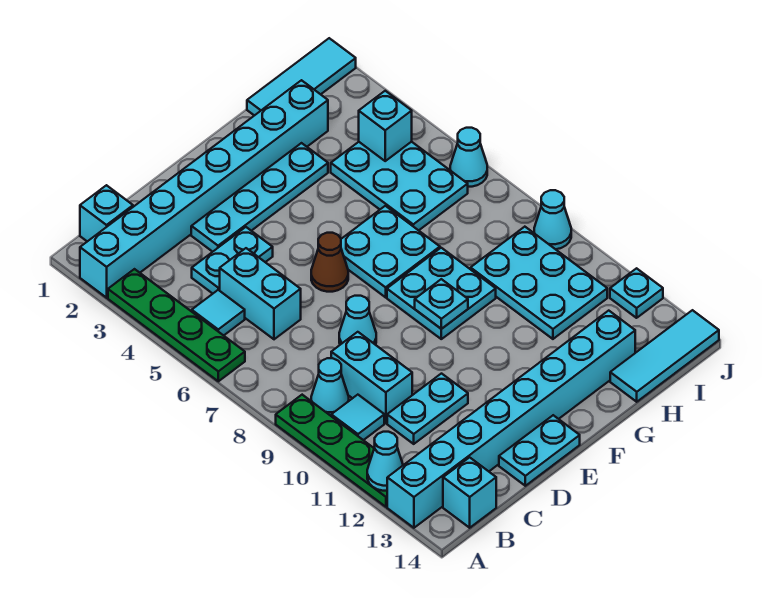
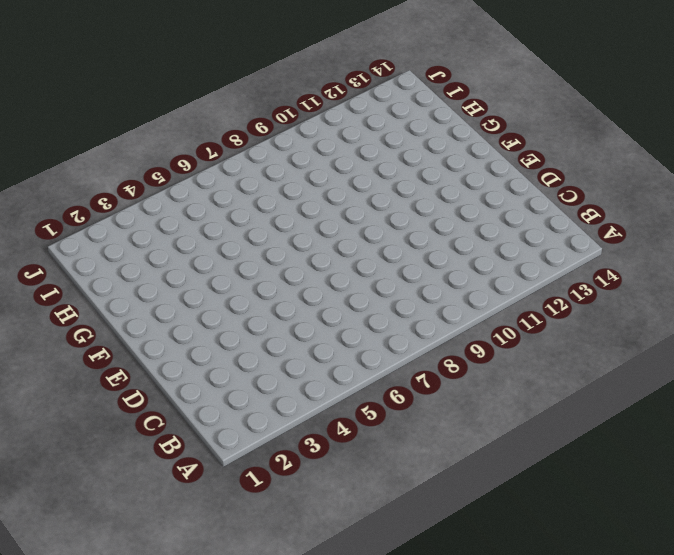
none -> cyan 1x8 brick [80,80,328,298]
none -> green 1x4 plate [108,269,245,381]
none -> green 1x4 plate [276,395,387,507]

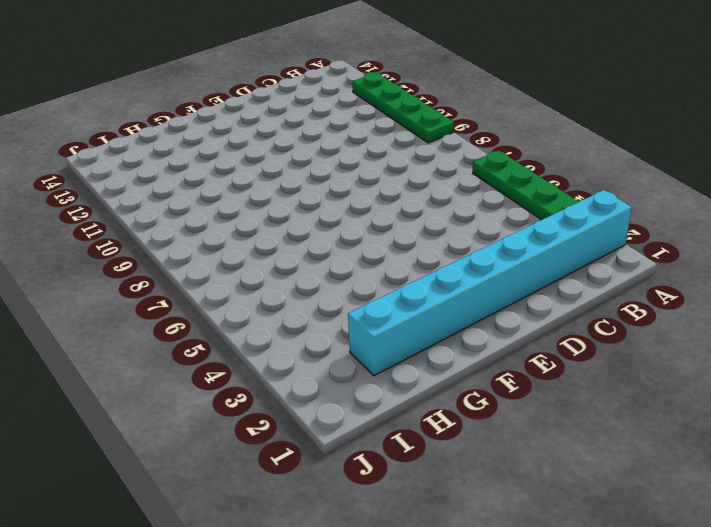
none -> cyan 1x8 brick [387,311,635,528]
none -> cyan 1x1 brick [80,185,133,241]
none -> cyan 1x1 tile [192,290,245,336]

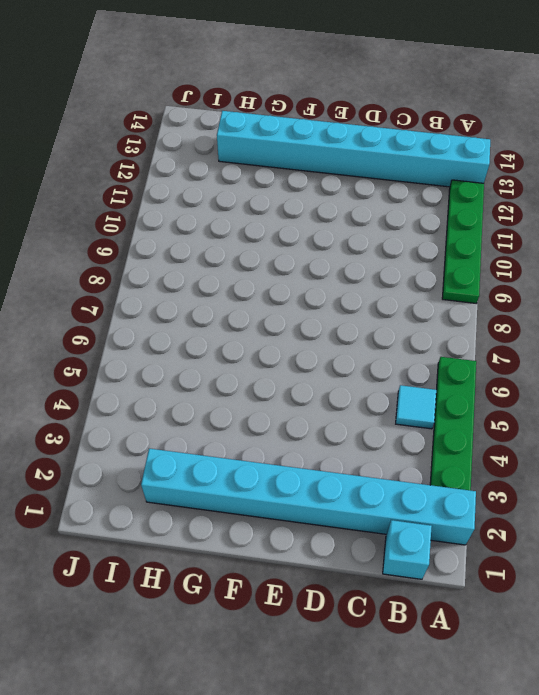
none -> cyan 1x1 cone [311,358,349,416]
none -> cyan 1x1 tile [331,395,384,440]
none -> cyan 1x1 brick [443,457,496,528]

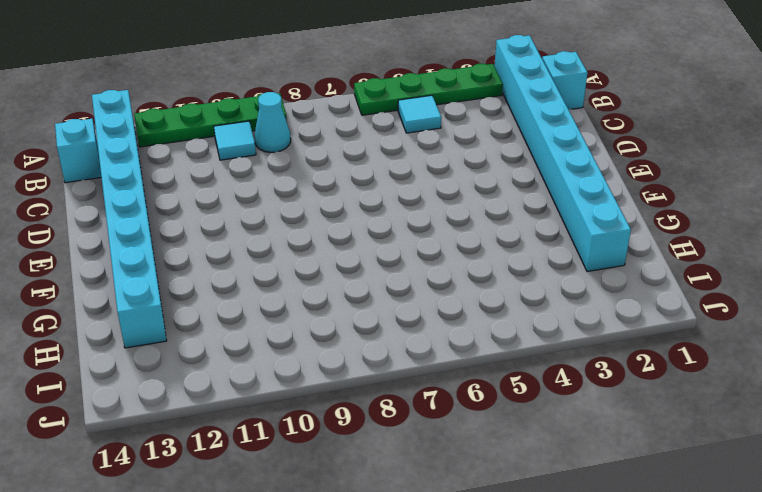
none -> cyan 1x2 plate [192,227,273,294]
none -> cyan 1x2 brick [220,248,301,339]
none -> cyan 1x2 brick [331,332,412,423]

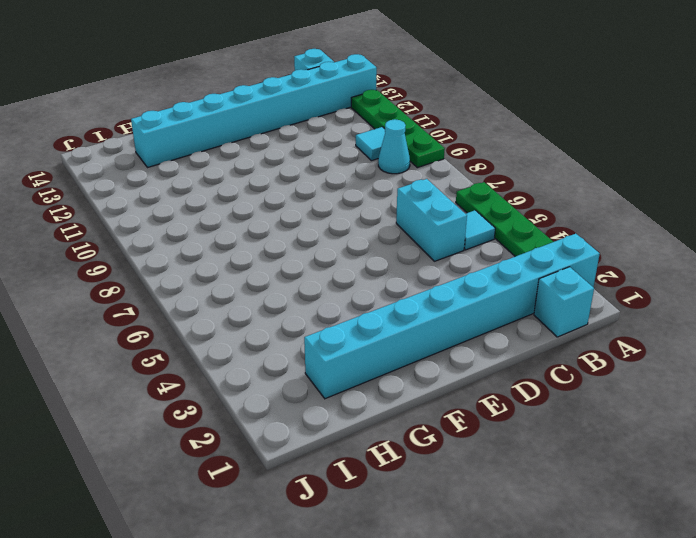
none -> cyan 1x2 plate [192,227,273,294]
none -> cyan 1x2 brick [331,332,412,423]
none -> cyan 1x2 plate [387,374,468,444]

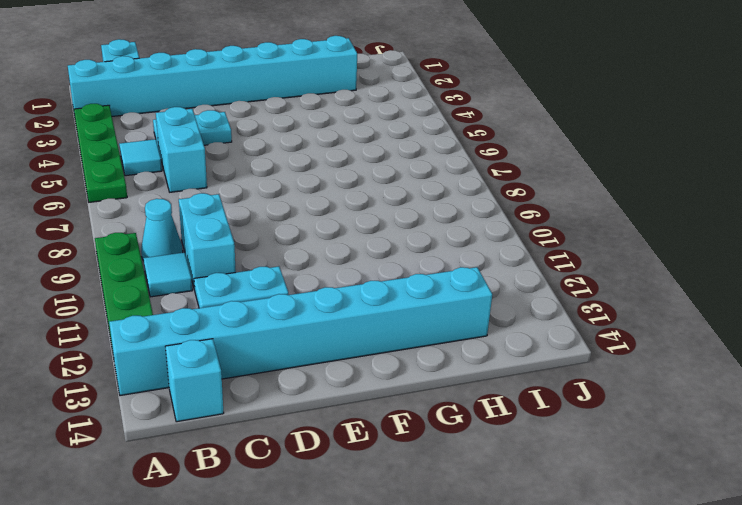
none -> cyan 1x4 plate [191,143,328,252]
none -> cyan 1x1 cone [339,296,376,345]
none -> cyan 1x2 plate [499,415,580,486]

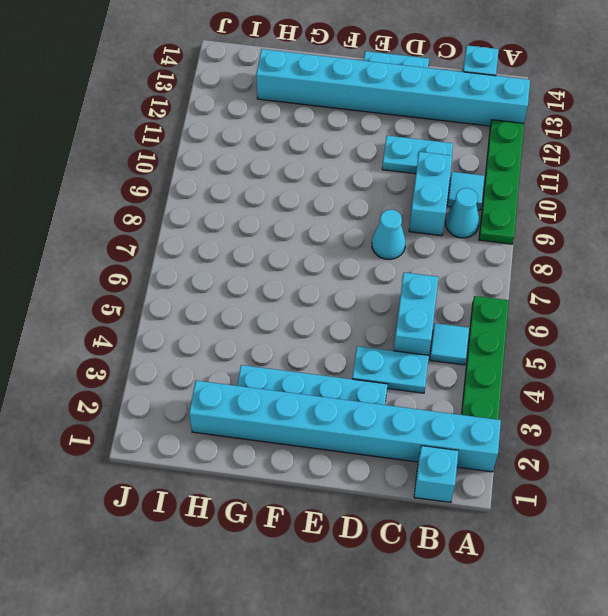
none -> brown 1x1 cone [311,233,348,292]
none -> cyan 2x2 plate [341,206,440,297]
none -> cyan 2x2 plate [387,248,496,339]

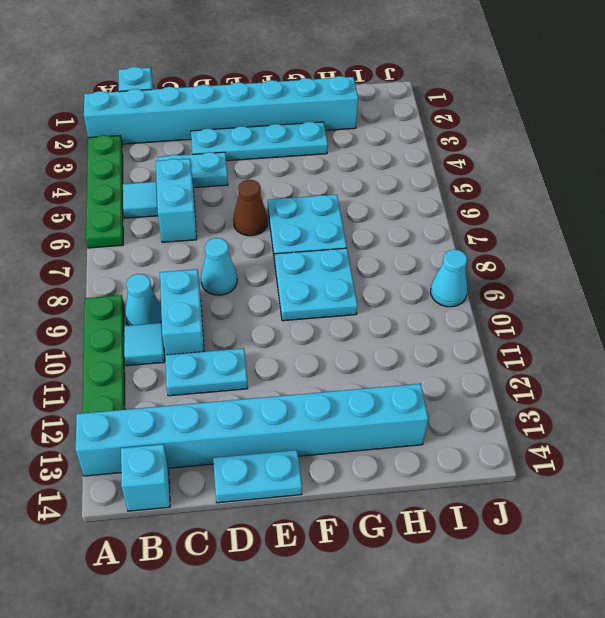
none -> cyan 1x3 tile [247,38,356,116]
none -> cyan 2x3 plate [331,142,468,230]
none -> cyan 2x3 plate [471,227,607,339]

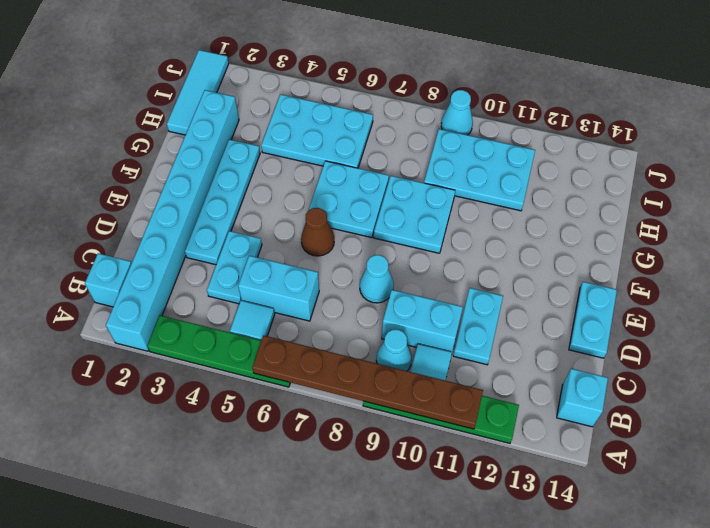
brown 1x6 plate [252,336,483,429] -> none
none -> cyan 1x8 brick [387,311,635,528]
none -> cyan 1x3 tile [610,310,719,402]
none -> cyan 1x1 cone [450,128,487,187]

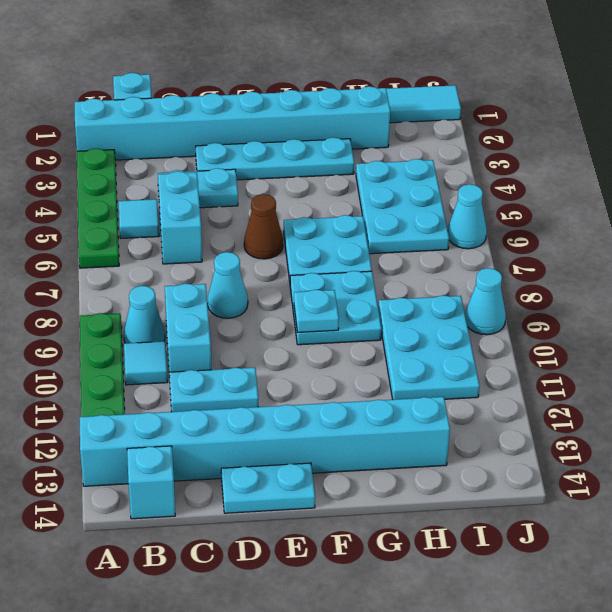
none -> cyan 1x3 tile [610,310,719,402]
none -> cyan 1x1 plate [610,268,663,318]
none -> cyan 1x1 cone [367,432,403,491]

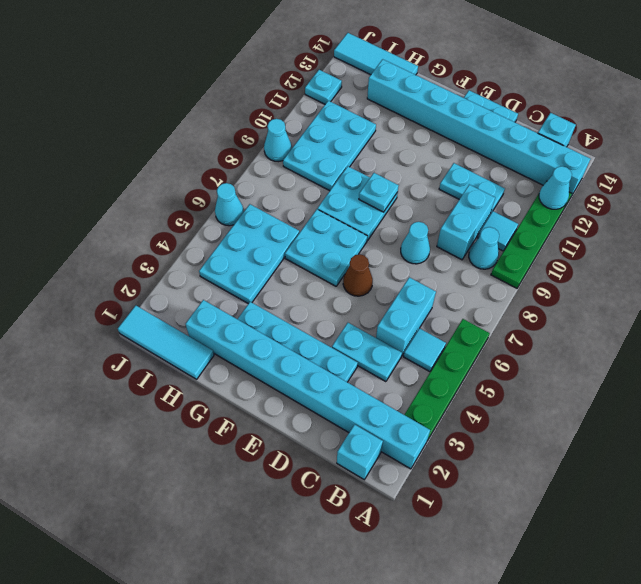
none -> cyan 1x1 brick [359,91,412,161]

